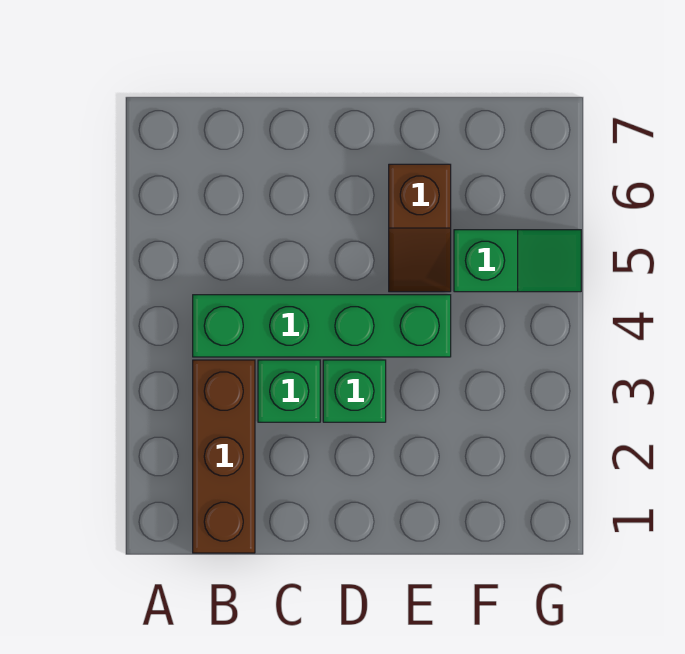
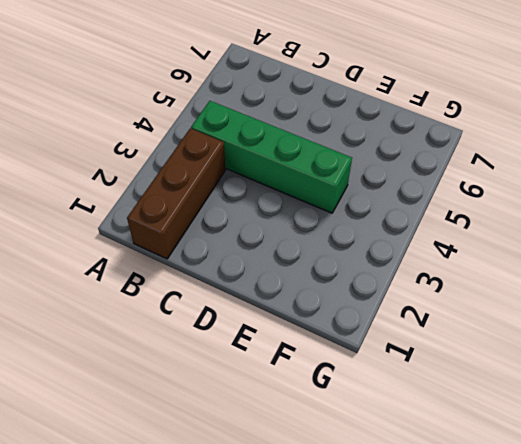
none -> green 1x1 brick [258,360,320,422]
none -> green 1x1 brick [323,360,386,422]

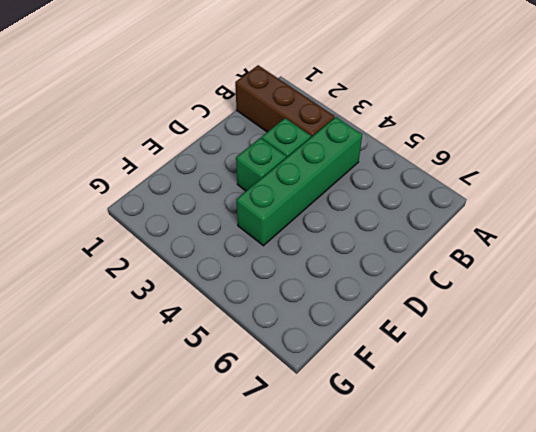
none -> brown 1x2 slope [389,164,451,292]
none -> green 1x2 slope [454,230,581,292]

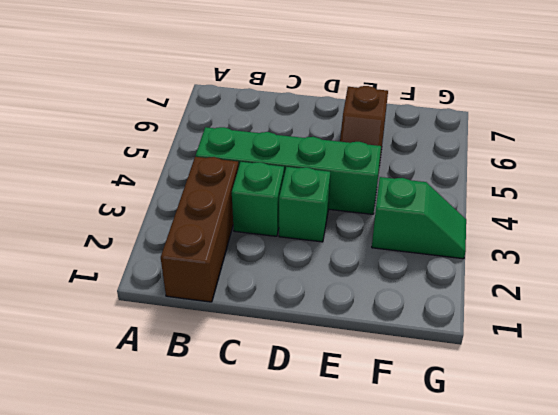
green 1x2 slope [372,177,466,259] -> green 1x2 slope moved to [454,230,581,292]

